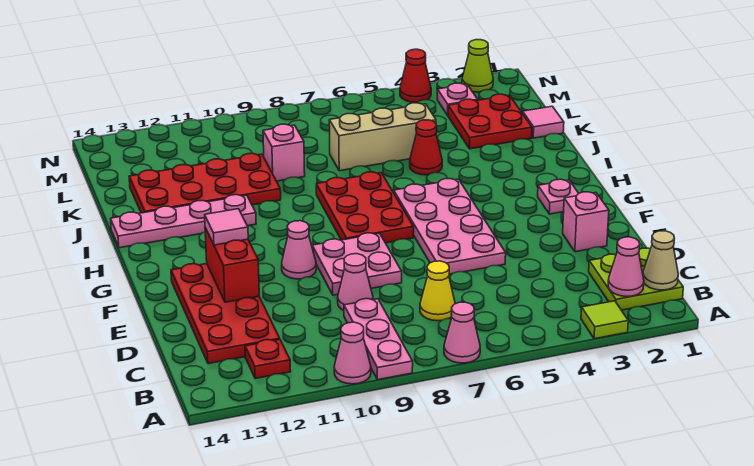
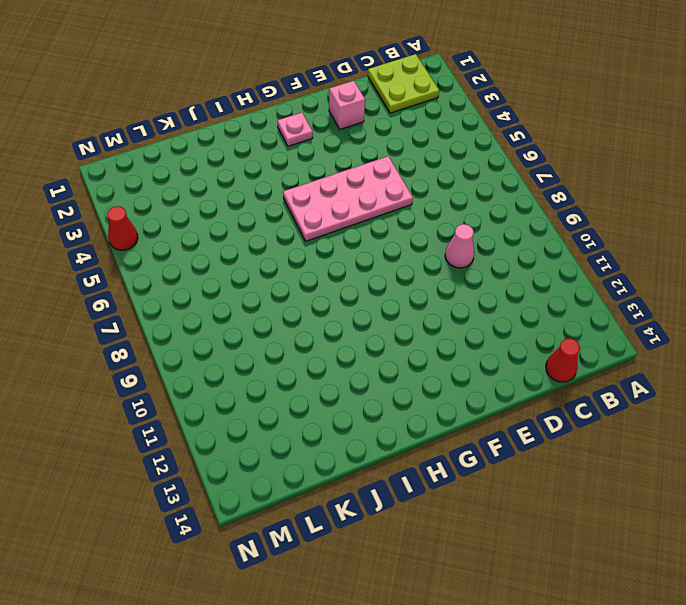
red 1x1 cone [546,338,580,382] -> red 1x1 cone moved to [410,120,442,175]
none -> lime 1x1 tile [581,301,628,339]
none -> pink 1x1 cone [444,302,480,363]
none -> pink 1x3 plate [344,299,413,380]

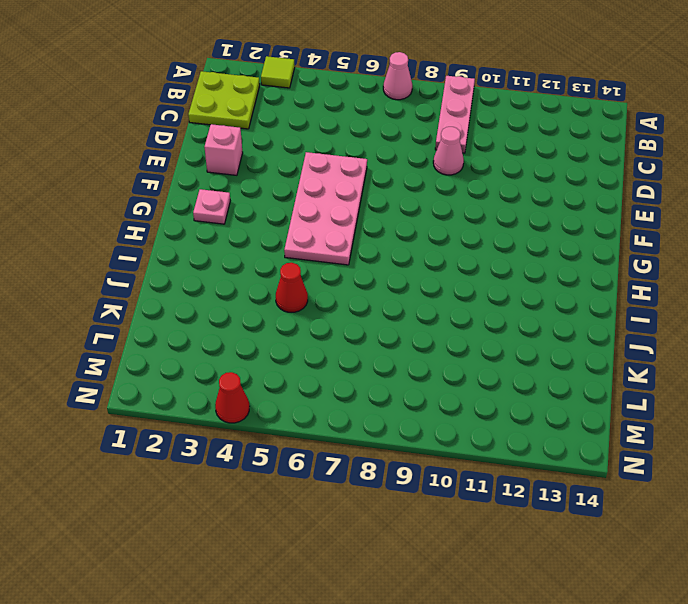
none -> pink 1x1 cone [334,322,371,384]
none -> red 1x1 plate [245,340,291,379]
none -> yellow 1x1 cone [420,261,455,321]

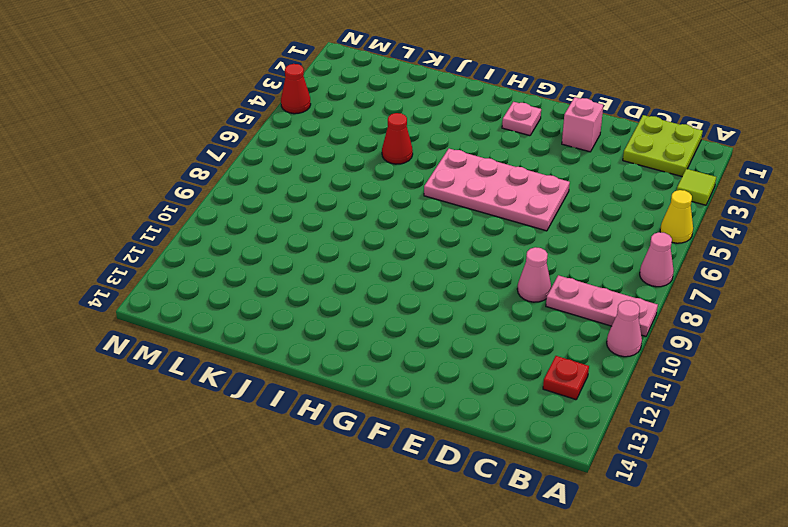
yellow 1x1 cone [660,190,693,243] -> yellow 1x1 cone moved to [420,261,455,321]
none -> red 2x4 plate [171,264,280,364]
none -> pink 2x2 plate [312,233,402,295]
none -> pink 1x1 cone [282,221,316,279]

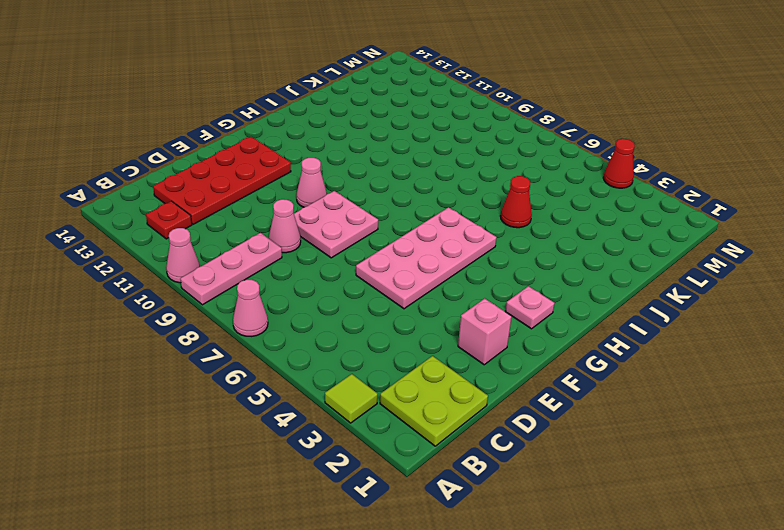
none -> yellow 1x1 cone [420,261,455,321]
none -> red 2x3 plate [316,172,414,243]
none -> pink 1x4 plate [111,195,256,248]

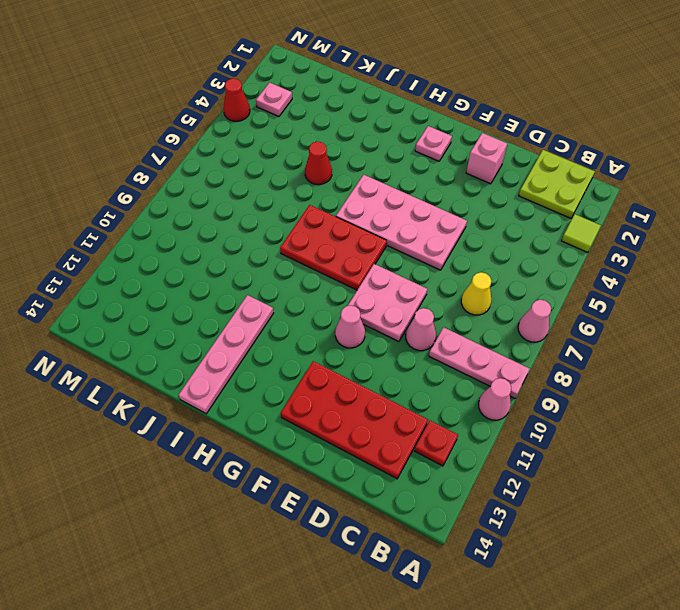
none -> red 2x4 plate [129,153,281,213]
none -> pink 1x1 tile [523,106,564,138]
none -> red 2x2 plate [448,94,532,149]

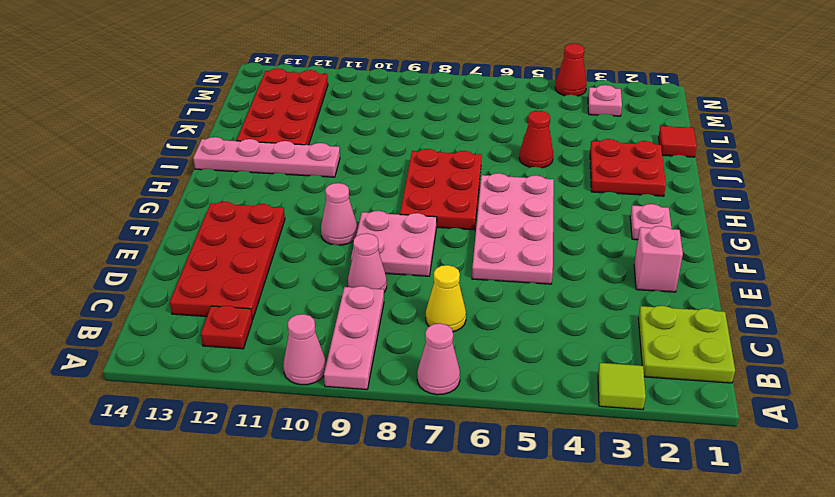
red 2x2 plate [590,139,666,196] -> red 2x2 plate moved to [448,94,532,149]
red 2x4 plate [237,68,328,145] -> red 2x4 plate turned to [129,153,281,213]
red 1x1 tile [658,126,697,157] -> pink 1x1 tile [523,106,564,138]
none -> tan 1x3 brick [329,103,436,171]
none -> pink 1x1 brick [263,124,305,181]
none -> lime 1x1 cone [462,40,493,92]

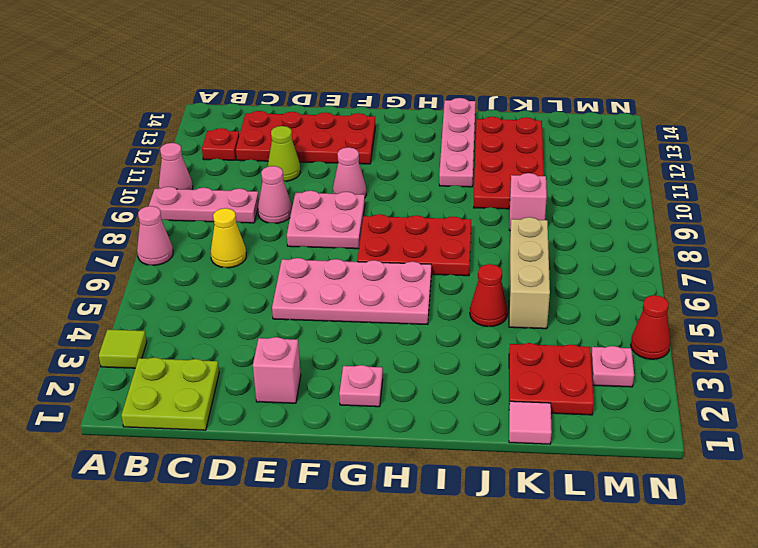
lime 1x1 cone [268,126,301,181] -> lime 1x1 cone moved to [462,40,493,92]
none -> tan 1x1 cone [643,231,678,290]
none -> pink 1x1 cone [608,237,644,297]
none -> red 1x2 brick [205,228,259,302]

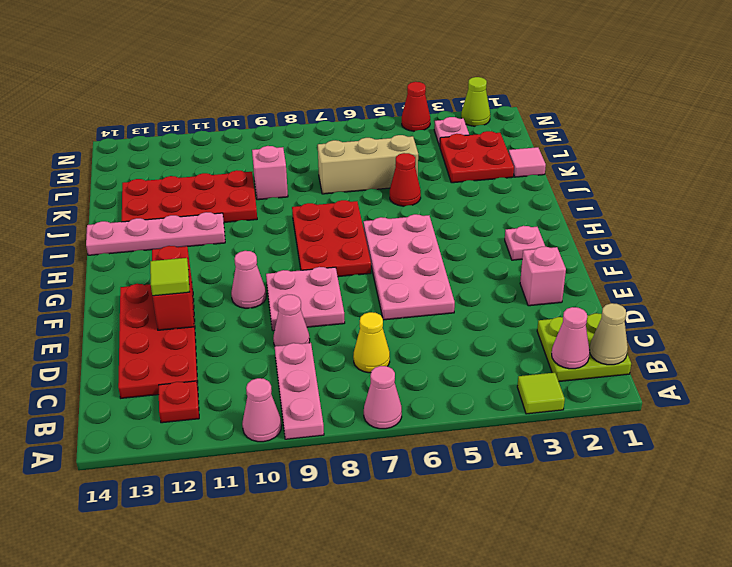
lime 1x1 tile [150,258,189,296] -> none
none -> pink 1x1 tile [205,209,248,245]

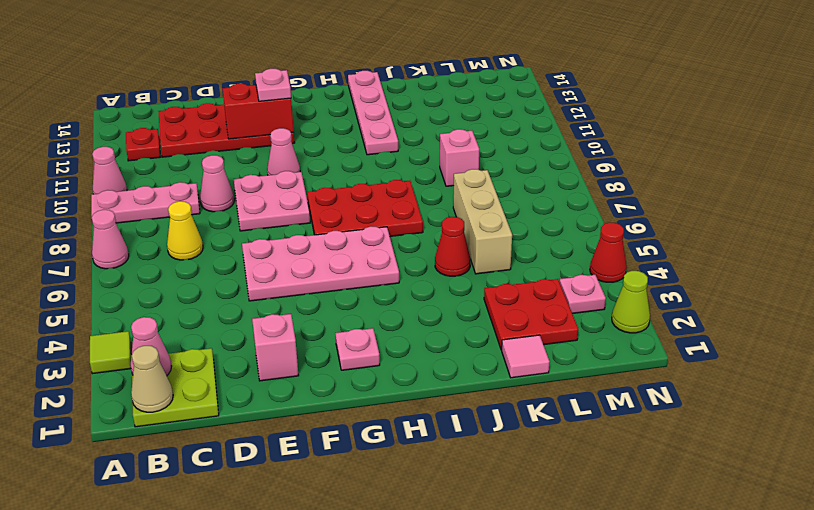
pink 1x1 plate [255,69,291,101] -> pink 1x1 tile [205,209,248,245]
none -> red 2x4 plate [129,153,281,213]

